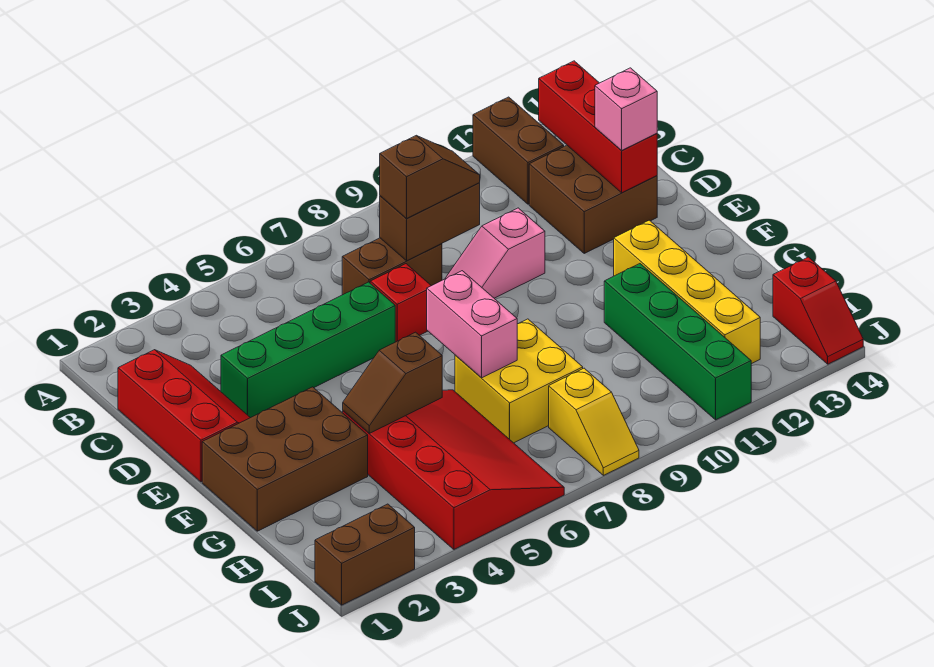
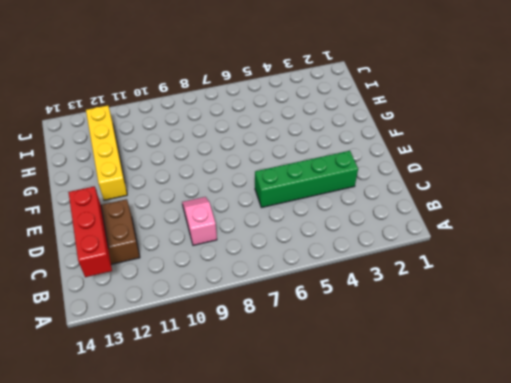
pink 1x2 slope [182,197,217,245] -> pink 1x2 slope turned to [445,208,545,298]
none -> brown 1x2 brick [473,97,564,204]
none -> red 2x3 slope [118,350,250,482]
none -> brown 1x2 brick [342,238,442,295]

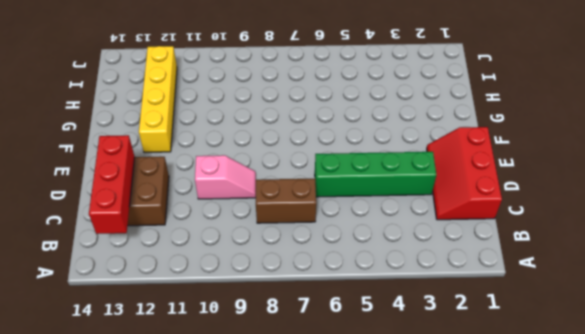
none -> brown 1x2 brick [473,97,564,204]
none -> red 1x1 brick [370,264,431,342]
none -> brown 2x3 brick [202,387,368,531]

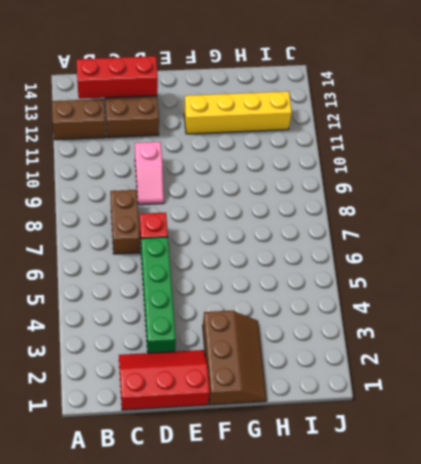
brown 2x3 slope [203,311,267,405] -> brown 2x3 brick [202,387,368,531]
none -> red 3x4 slope [343,390,564,549]
none -> yellow 2x2 brick [455,319,583,443]
none -> green 1x4 brick [604,264,751,420]

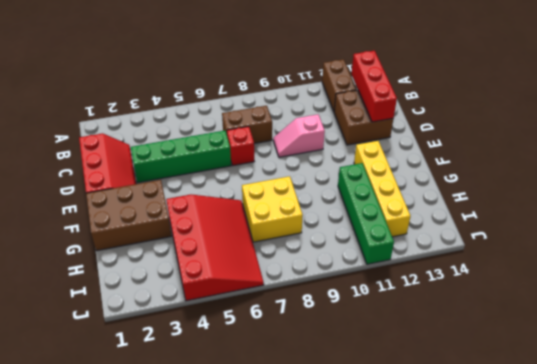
none -> yellow 1x2 slope [549,368,639,475]
none -> red 1x2 slope [773,257,863,364]
none -> brown 1x2 brick [315,504,415,605]

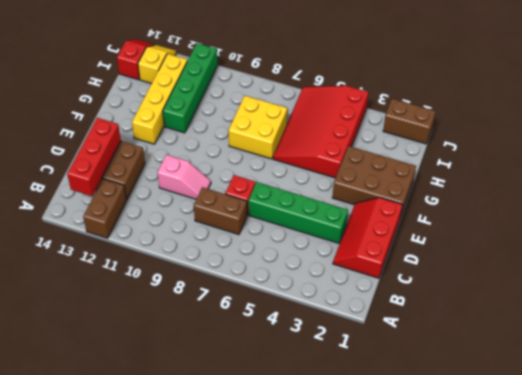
yellow 1x2 slope [138,45,176,84] -> yellow 1x2 slope moved to [549,368,639,475]
none -> brown 1x2 brick [380,183,480,261]
none -> pink 1x2 brick [427,271,517,378]
none -> brown 1x2 slope [343,332,442,433]

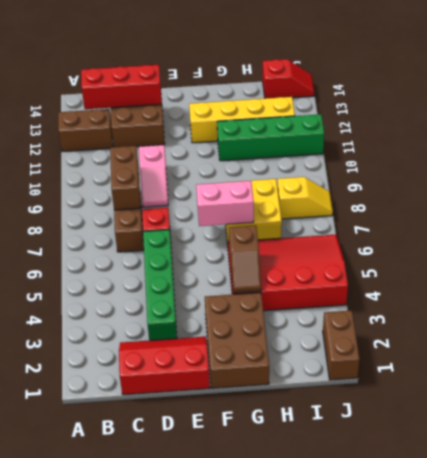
none -> brown 1x2 slope [380,136,480,219]
none -> pink 1x1 brick [595,68,657,151]

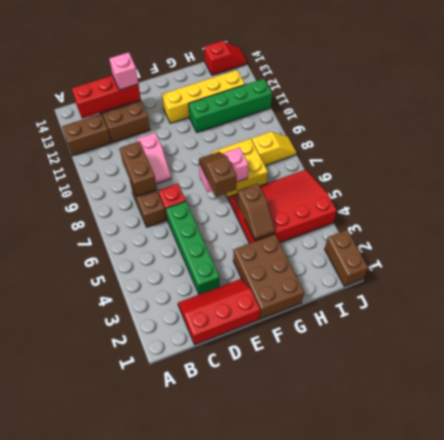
brown 1x2 slope [199,152,237,197] -> brown 1x2 slope moved to [380,136,480,219]

